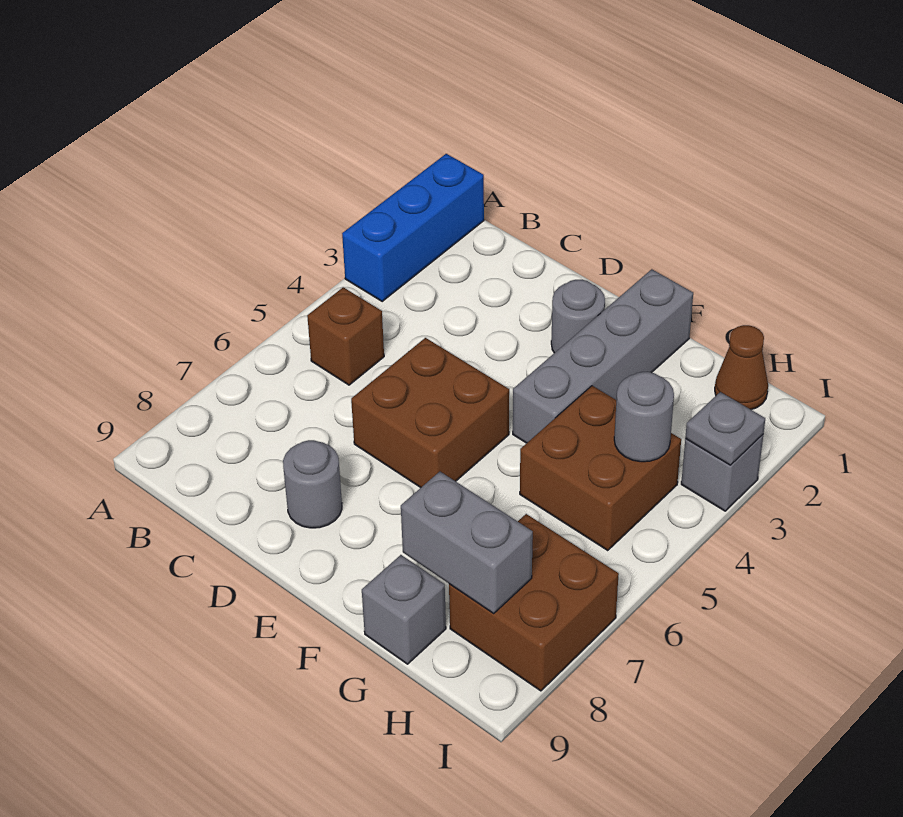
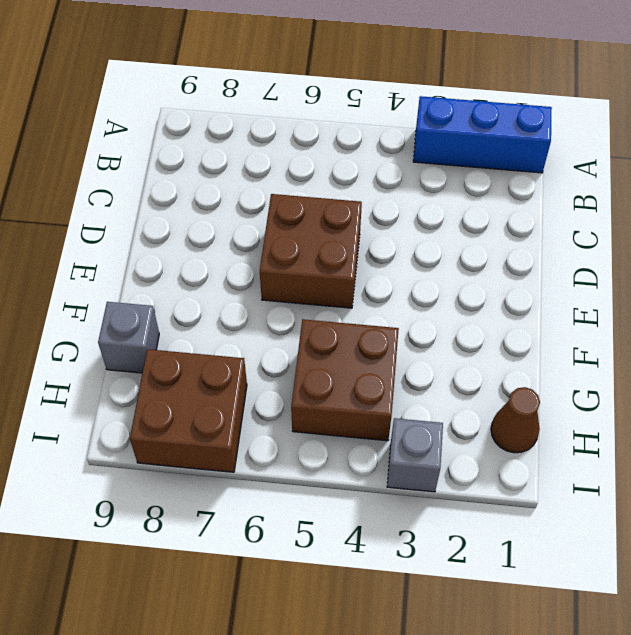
none -> brown 1x1 brick [307,287,384,385]
none -> grey 1x1 round brick [283,440,342,528]
none -> grey 1x1 round brick [551,280,605,353]

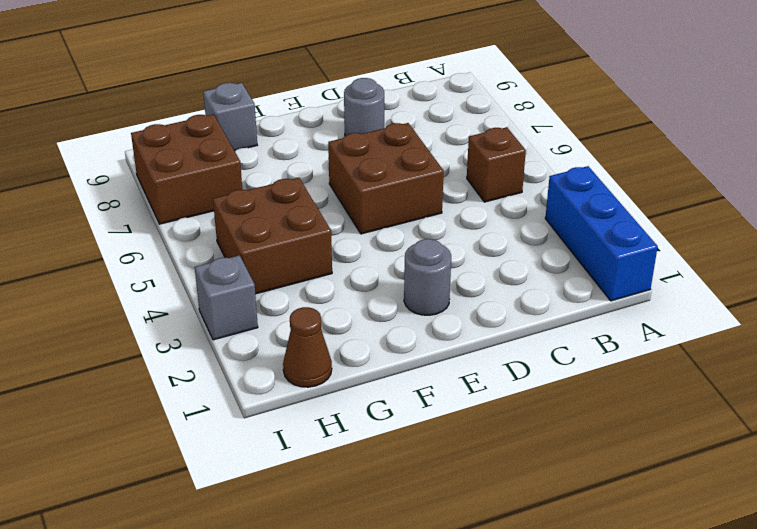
none -> grey 1x4 brick [513,269,693,443]
none -> grey 1x2 brick [401,472,533,614]
none -> grey 1x1 round brick [614,372,674,462]

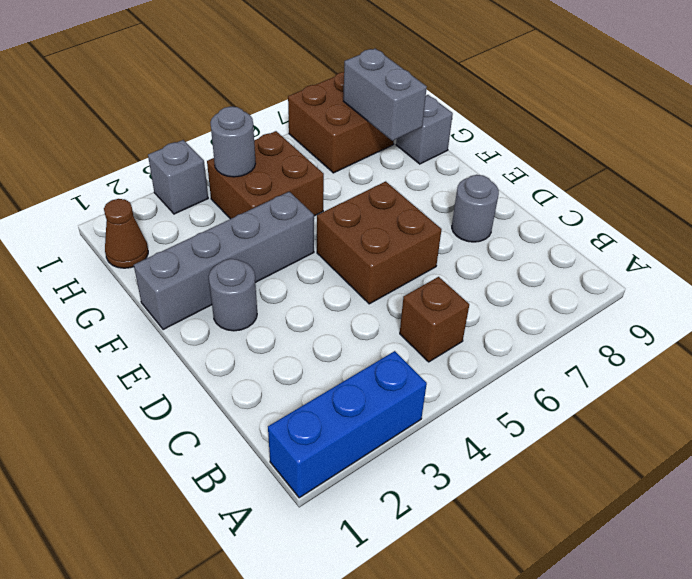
none -> grey 1x1 plate [685,392,765,465]

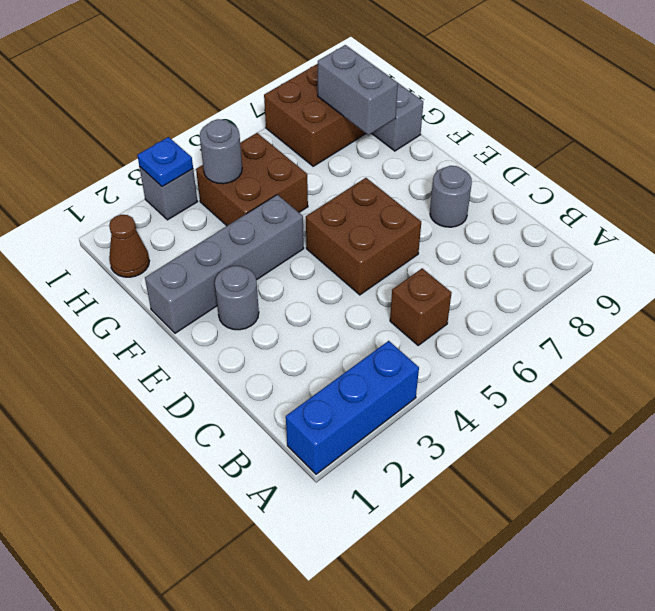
blue 1x1 plate [137,137,193,187] -> grey 1x1 plate [685,392,765,465]

